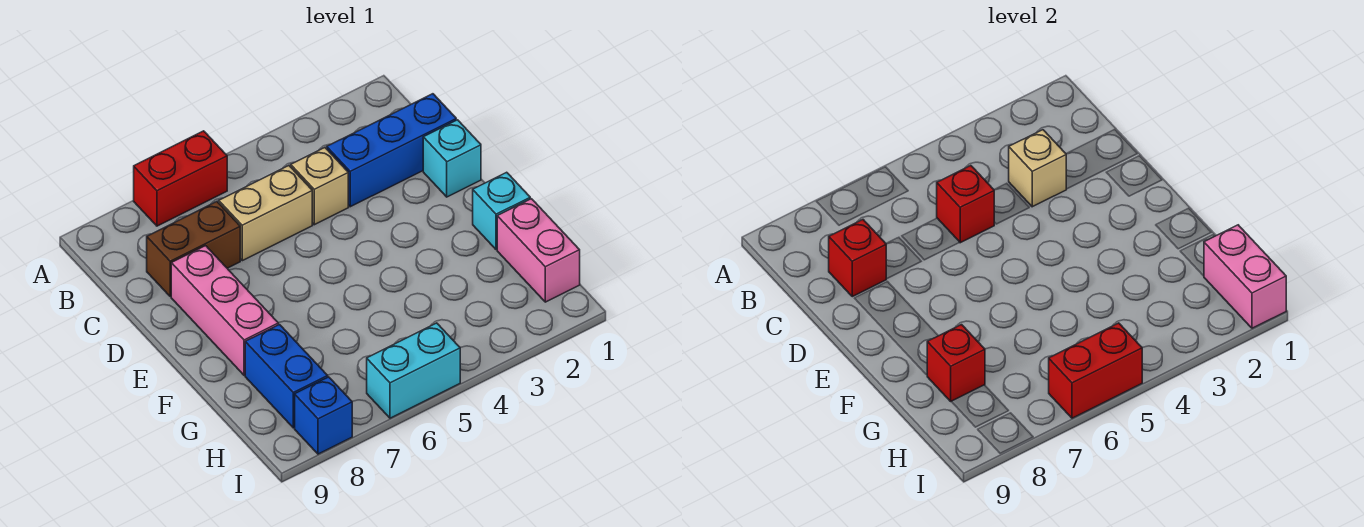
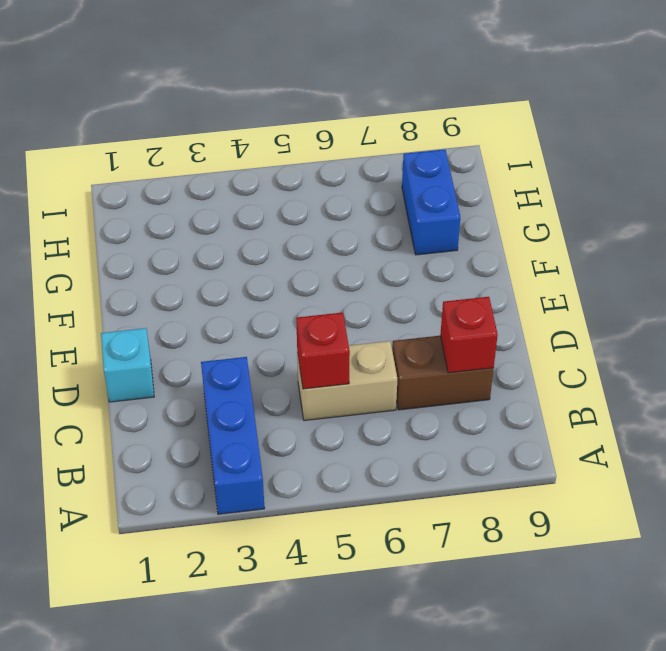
blue 1x3 brick [201,357,265,514] -> blue 1x3 brick turned to [327,94,456,207]
none -> red 1x2 brick [134,131,227,226]
none -> tan 1x1 brick [291,148,348,225]
none -> pink 1x3 brick [171,246,278,375]

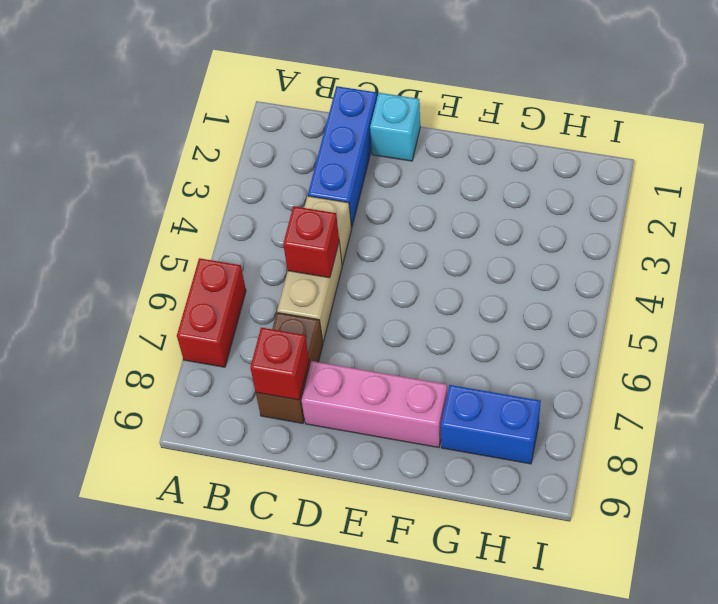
none -> cyan 1x1 brick [473,172,530,250]
none -> pink 1x2 brick [497,199,580,302]
none -> cyan 1x2 brick [367,323,460,418]

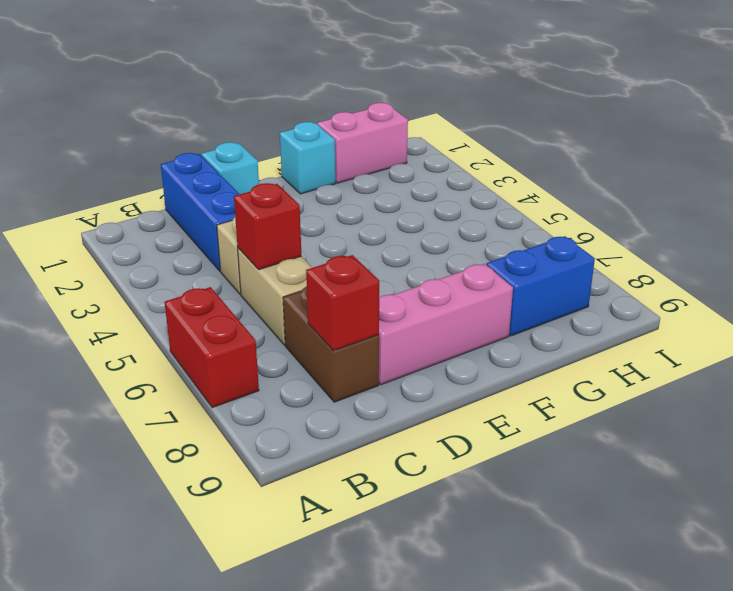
none -> cyan 1x2 brick [367,323,460,418]
none -> blue 1x1 brick [295,377,352,454]
none -> tan 1x1 brick [1009,130,1066,207]

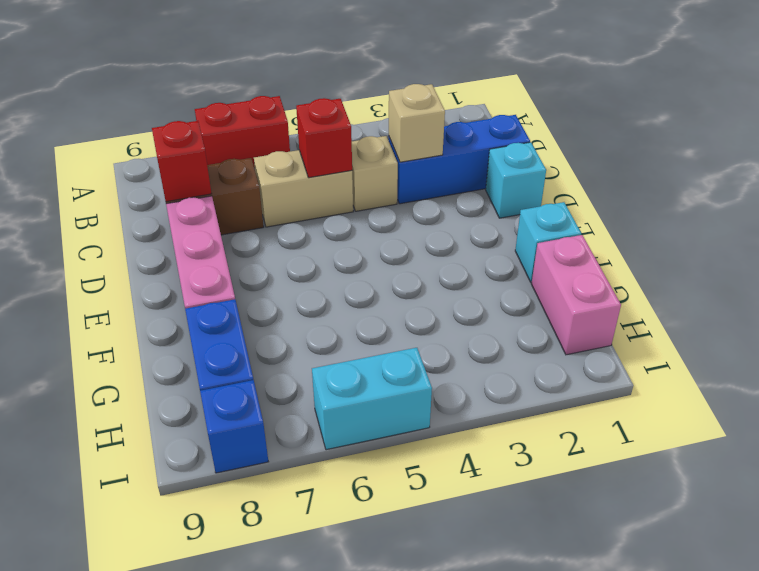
none -> red 1x1 brick [927,325,985,402]
none -> pink 1x2 brick [1204,225,1286,328]
none -> red 1x2 brick [1049,323,1142,418]

